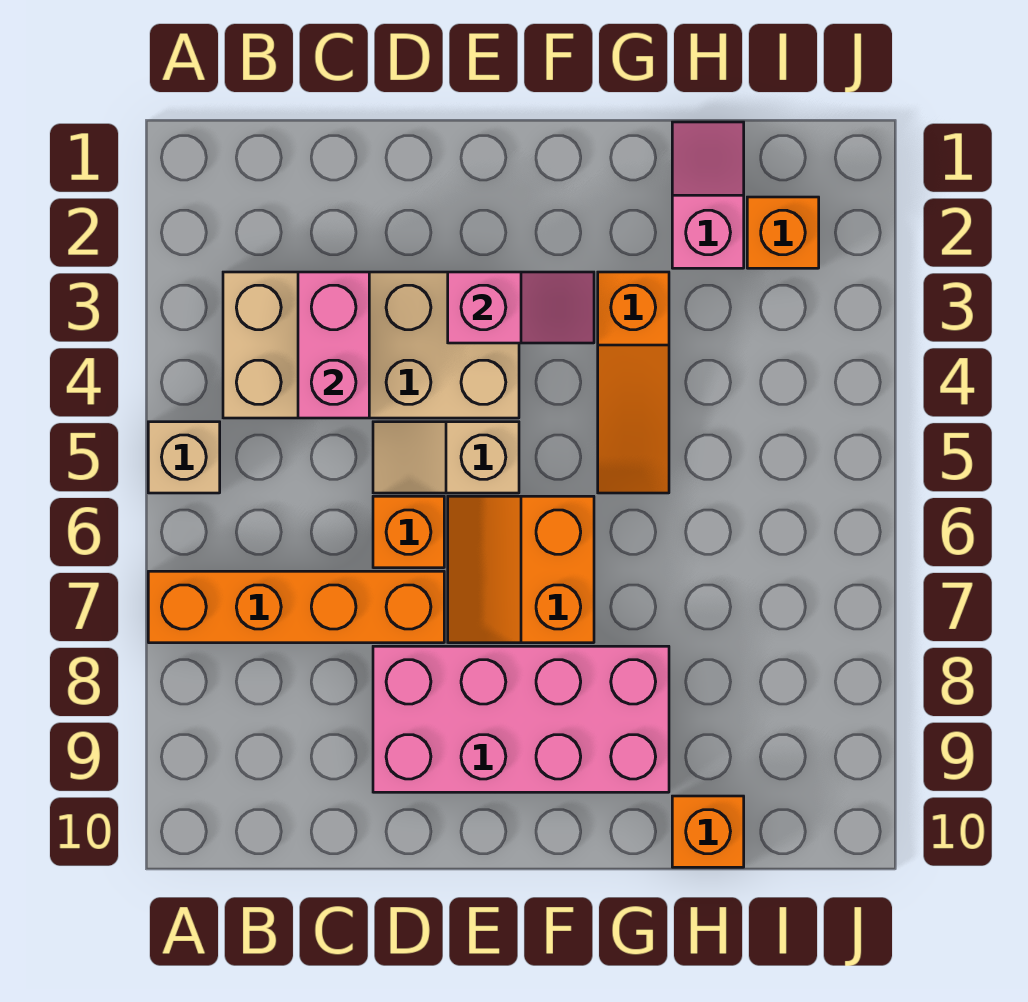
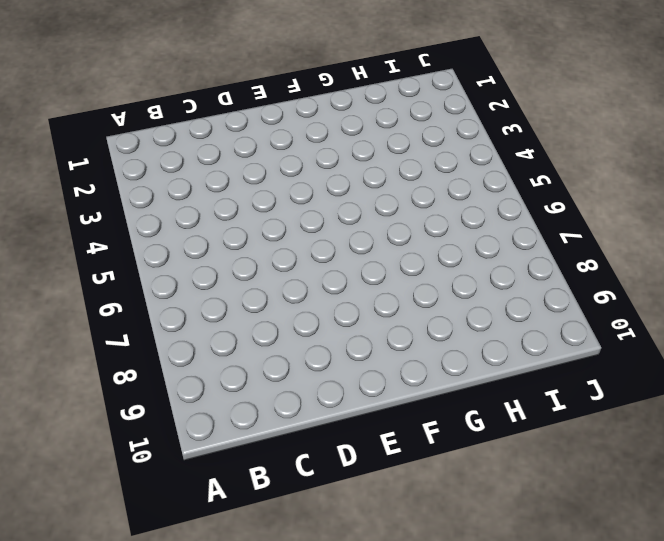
none -> tan 1x1 brick [148,422,220,493]
none -> orange 1x4 brick [148,571,444,643]
none -> tan 2x4 brick [223,272,519,418]

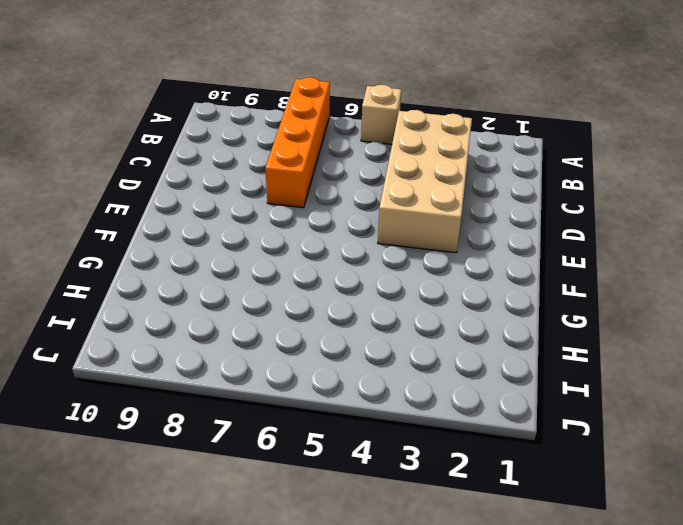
none -> tan 1x2 slope [373,422,519,493]
none -> orange 1x1 brick [373,496,444,568]
none -> pink 2x4 brick [373,646,669,792]

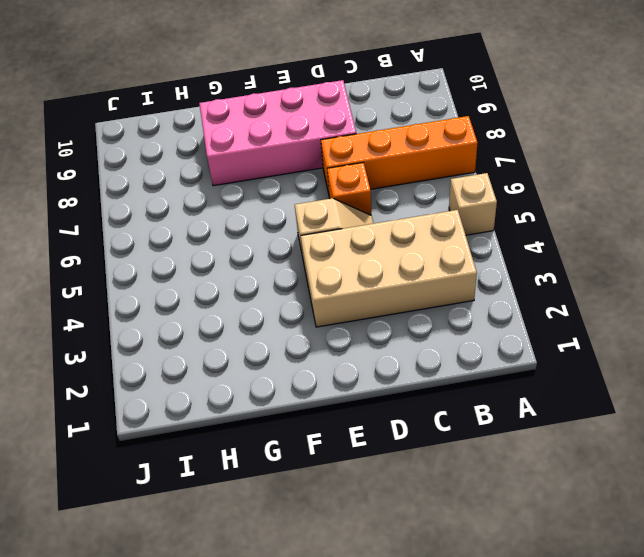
none -> orange 2x2 slope [448,496,594,643]
none -> orange 1x3 slope [598,272,669,493]
none -> pink 1x2 slope [672,122,744,268]

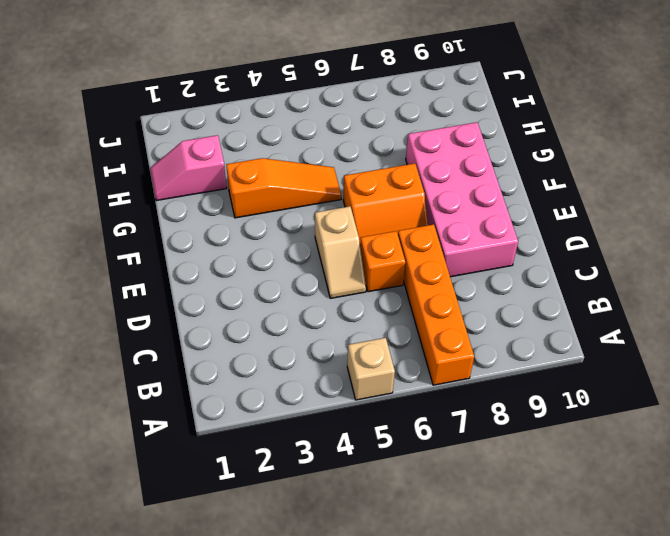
none -> tan 2x4 brick [223,272,519,418]
none -> orange 1x1 brick [672,796,744,867]
none -> orange 1x1 brick [747,197,819,268]

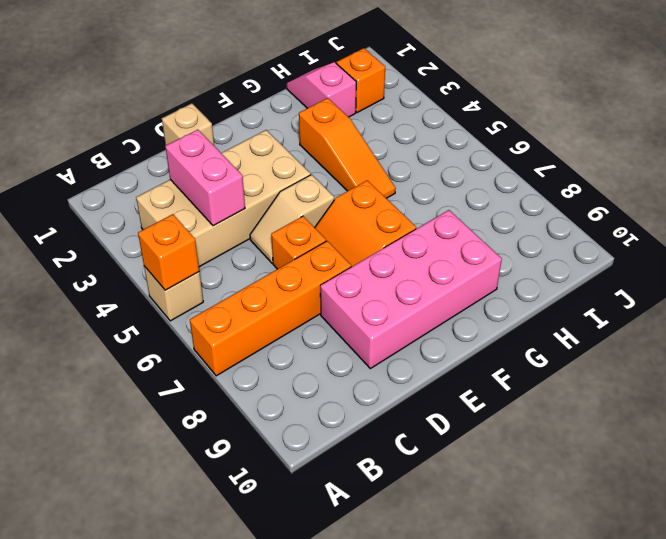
orange 1x1 brick [138,214,199,290] -> orange 1x1 brick moved to [672,796,744,867]
tan 1x1 brick [162,103,214,145] -> none
none -> pink 1x2 slope [448,272,594,343]

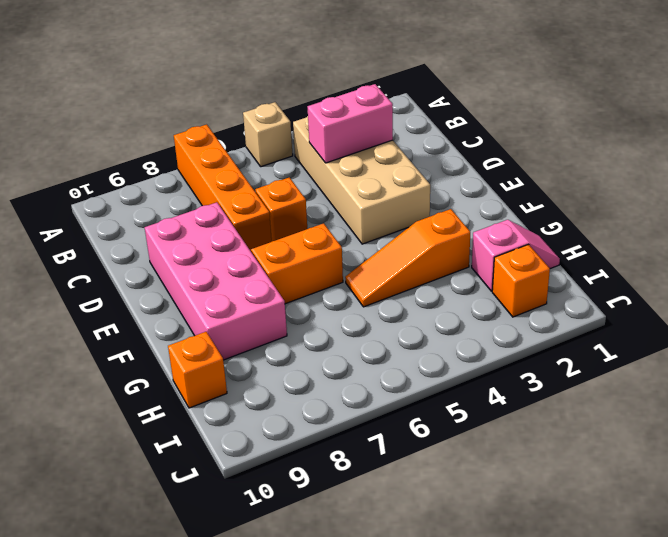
none -> tan 1x2 slope [373,422,519,493]
none -> pink 1x2 slope [448,272,594,343]

